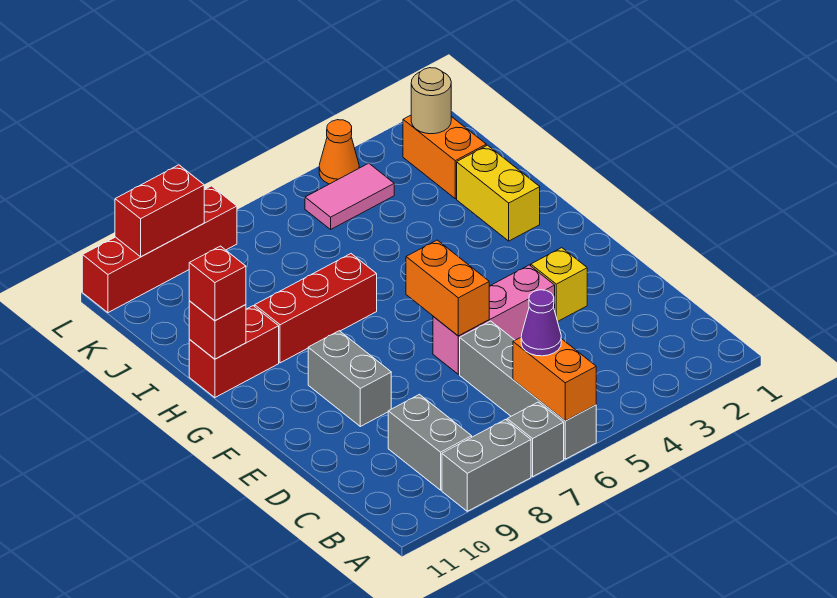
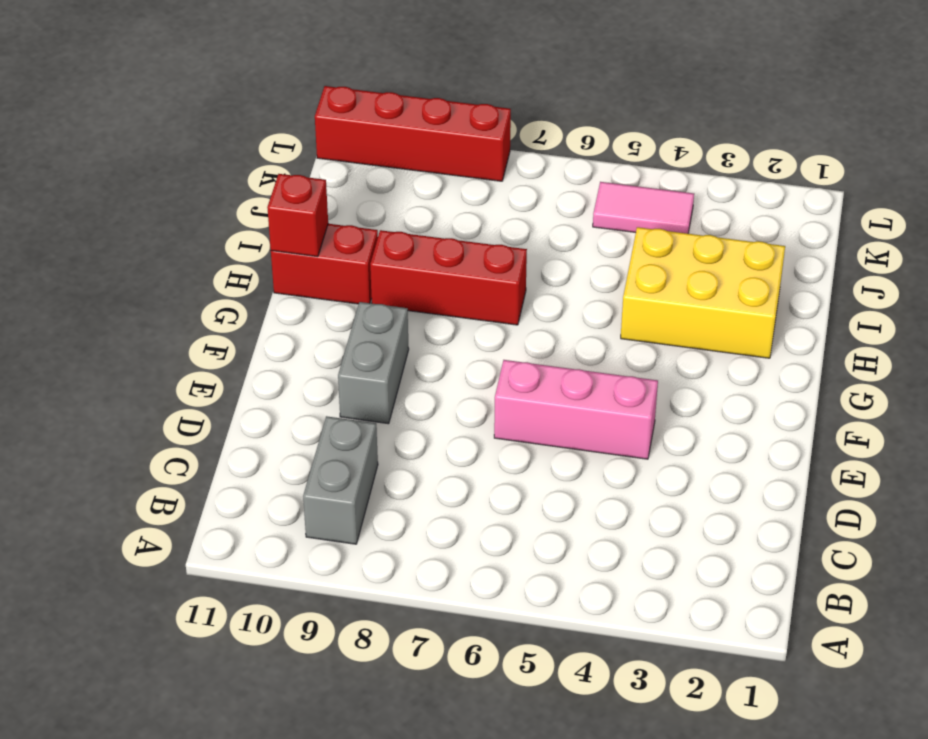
yellow 2x3 brick [621,227,785,358] -> yellow 1x2 brick [457,145,540,241]
none -> grey 1x4 brick [460,321,596,459]
none -> grey 1x1 brick [507,402,564,476]
none -> grey 1x2 brick [442,420,531,511]

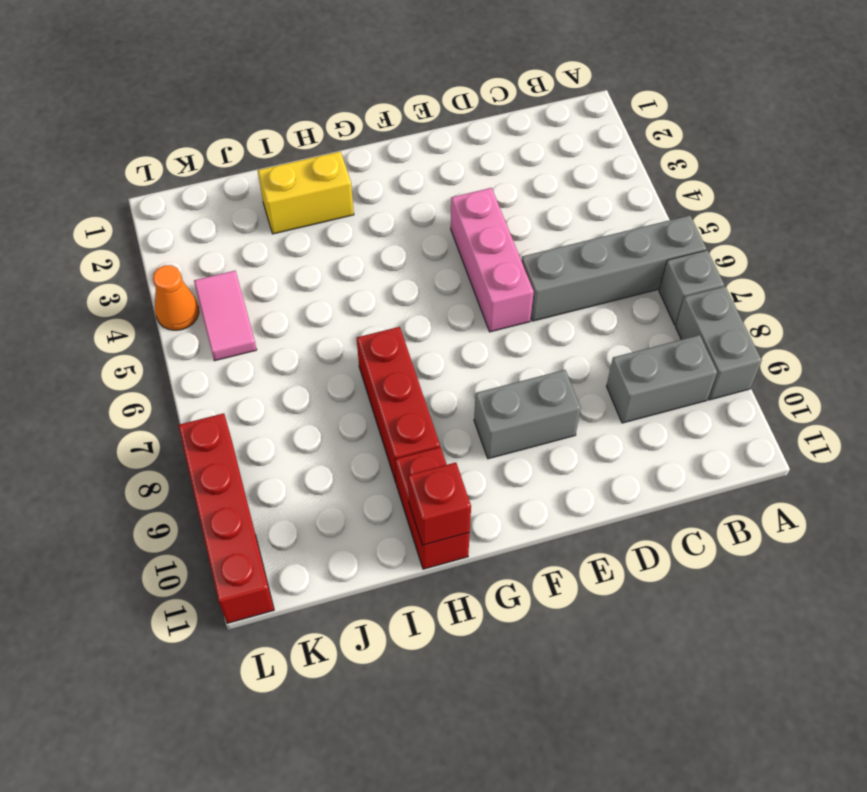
none -> yellow 1x1 brick [531,248,587,322]
none -> orange 1x2 brick [403,115,486,199]
none -> orange 1x2 brick [513,338,596,421]

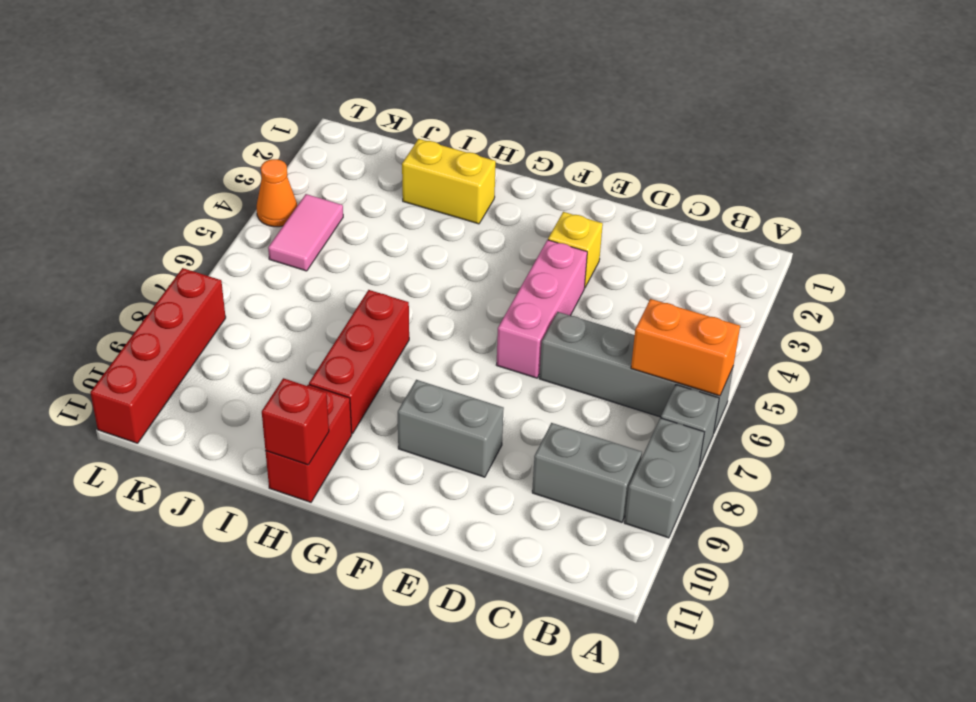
none -> orange 1x2 brick [403,115,486,199]
none -> orange 1x2 brick [406,240,489,336]
none -> tan 1x1 round brick [411,68,451,134]

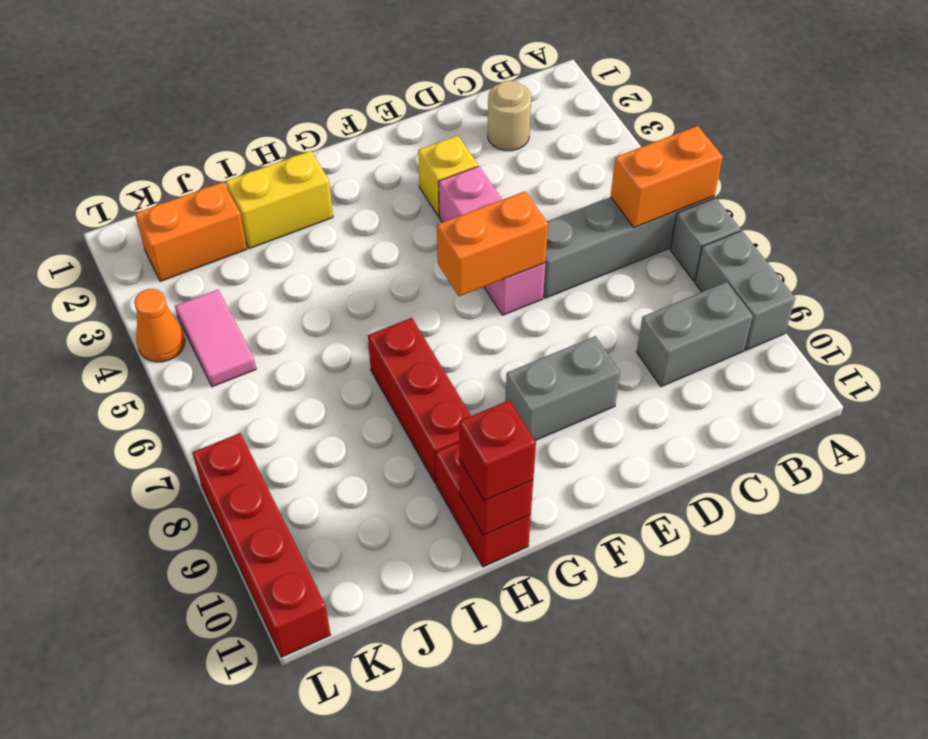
tan 1x1 round brick [488,80,531,151] -> tan 1x1 round brick moved to [411,68,451,134]
none -> red 1x2 brick [115,165,204,257]
none -> purple 1x1 cone [521,290,561,356]

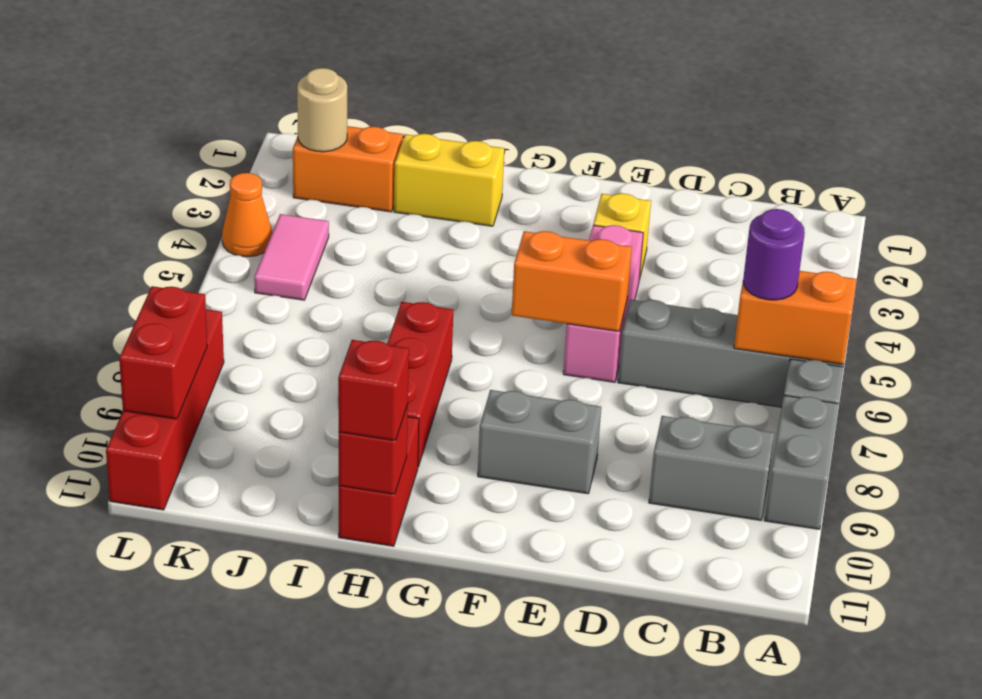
purple 1x1 round brick [743,209,805,300] -> purple 1x1 cone [521,290,561,356]

